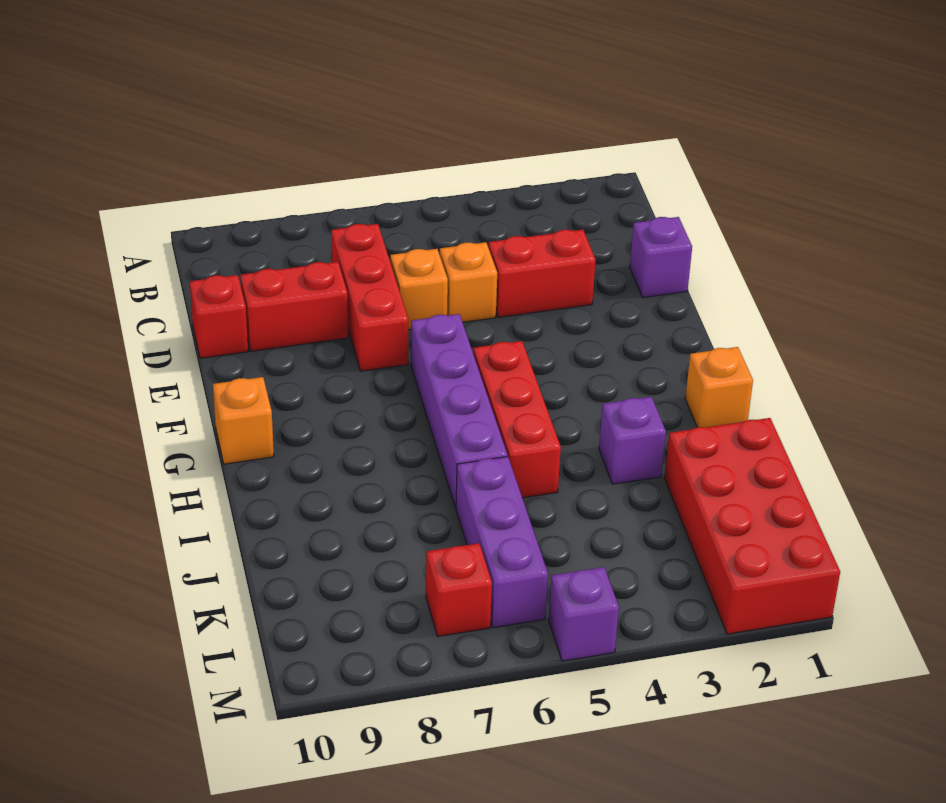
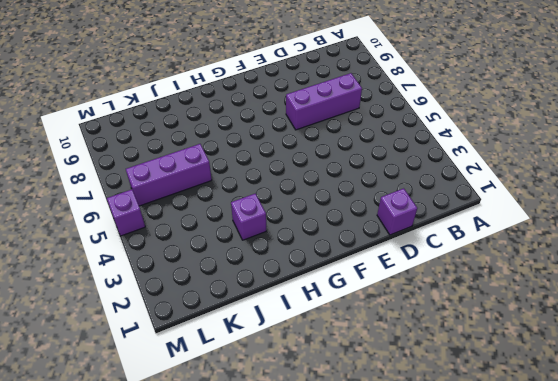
purple 1x3 brick [286,73,362,130] -> red 1x3 brick [331,224,408,371]
none -> red 1x2 brick [488,230,596,317]
none -> orange 1x1 brick [440,242,497,322]
none -> orange 1x1 brick [390,249,448,330]

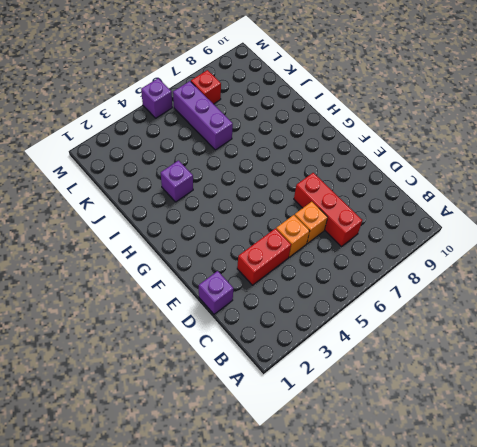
none -> red 1x2 brick [240,262,348,351]
none -> red 1x1 brick [190,275,248,358]
none -> purple 1x4 brick [411,314,508,508]

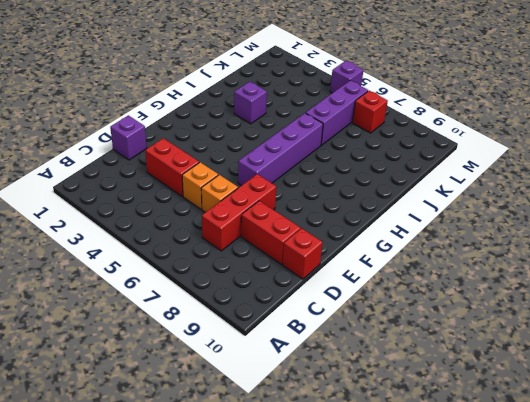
none -> red 1x3 brick [473,341,561,498]
none -> orange 1x1 brick [213,377,274,464]
none -> orange 1x1 brick [685,347,753,427]

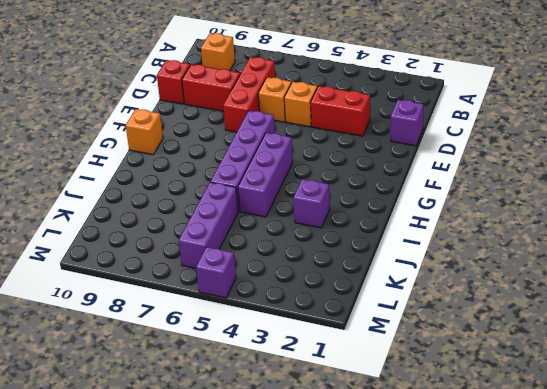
orange 1x1 brick [201,33,235,70] -> orange 1x1 brick moved to [685,347,753,427]
purple 1x3 brick [238,133,293,217] -> red 1x3 brick [473,341,561,498]
none -> red 2x4 brick [665,418,840,634]
none -> red 1x1 brick [426,543,492,636]

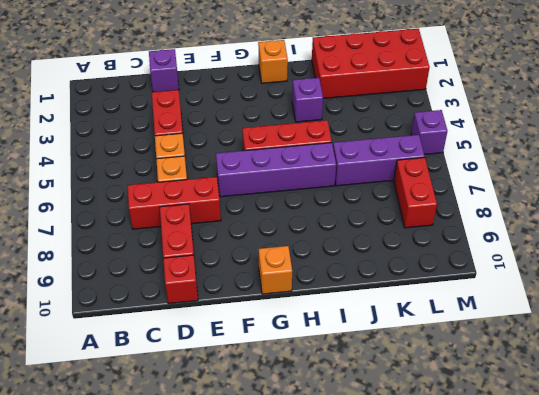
red 1x2 brick [394,158,437,228] -> red 1x1 brick [426,543,492,636]

